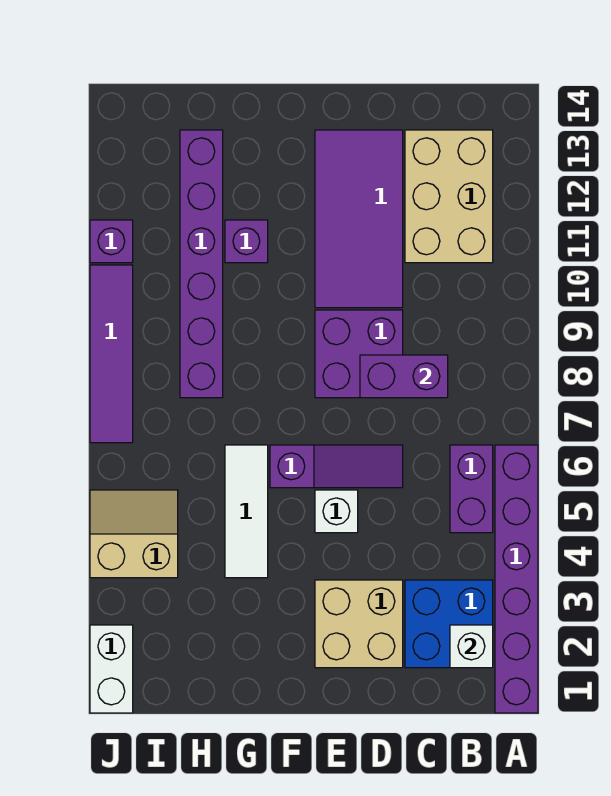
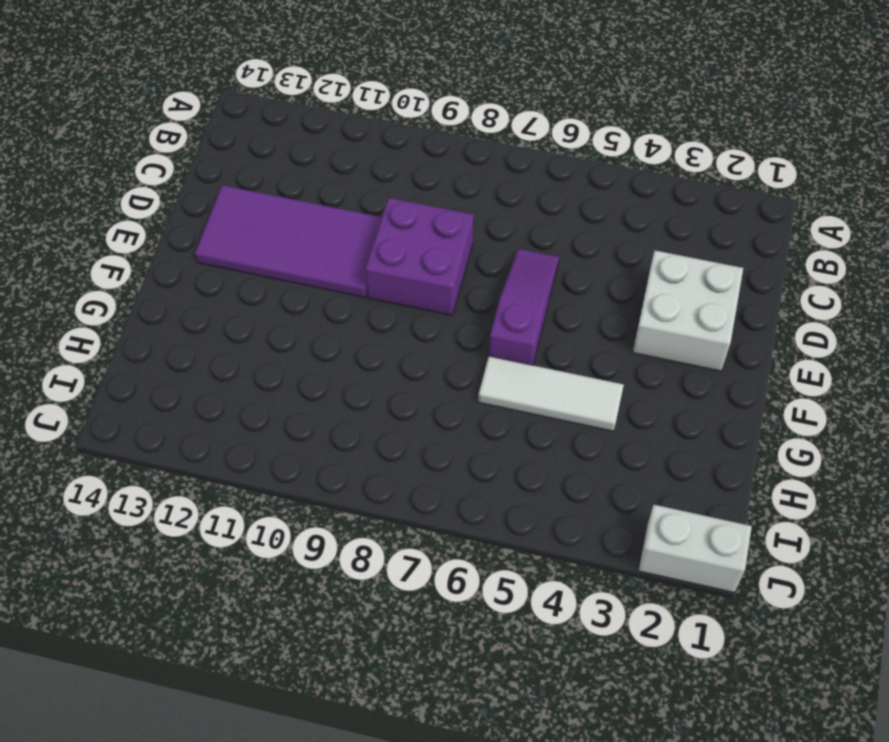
white 2x2 brick [633,251,743,371] -> tan 2x2 brick [315,580,403,668]
none -> purple 1x6 brick [495,445,538,713]
none -> blue 2x2 brick [405,580,493,668]
none -> purple 1x2 brick [450,445,493,533]

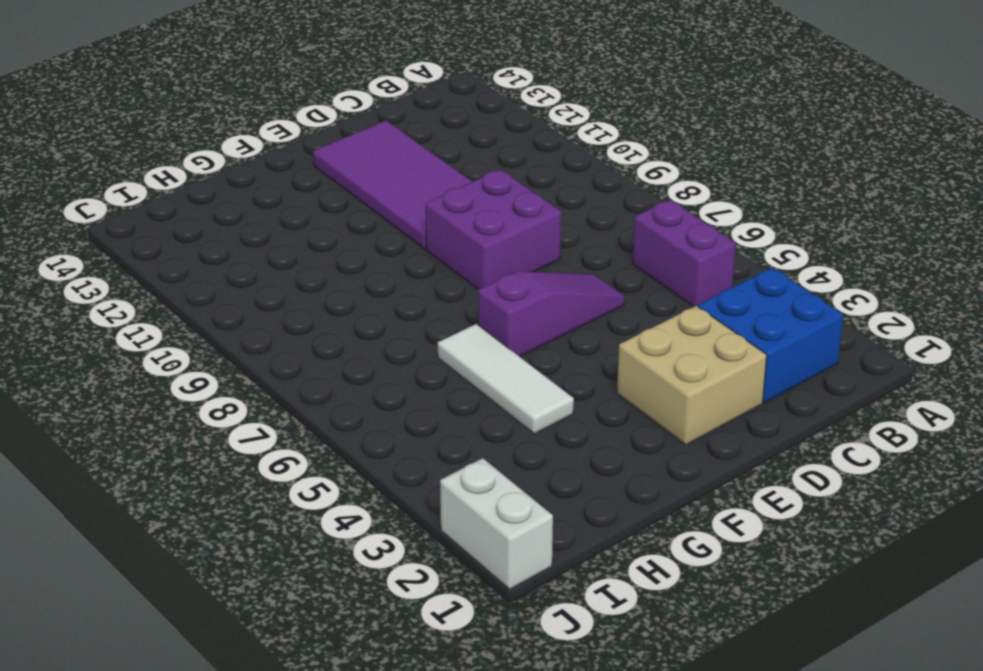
none -> purple 1x6 brick [495,445,538,713]
none -> tan 2x3 brick [405,130,493,263]
none -> white 1x1 brick [315,490,358,533]

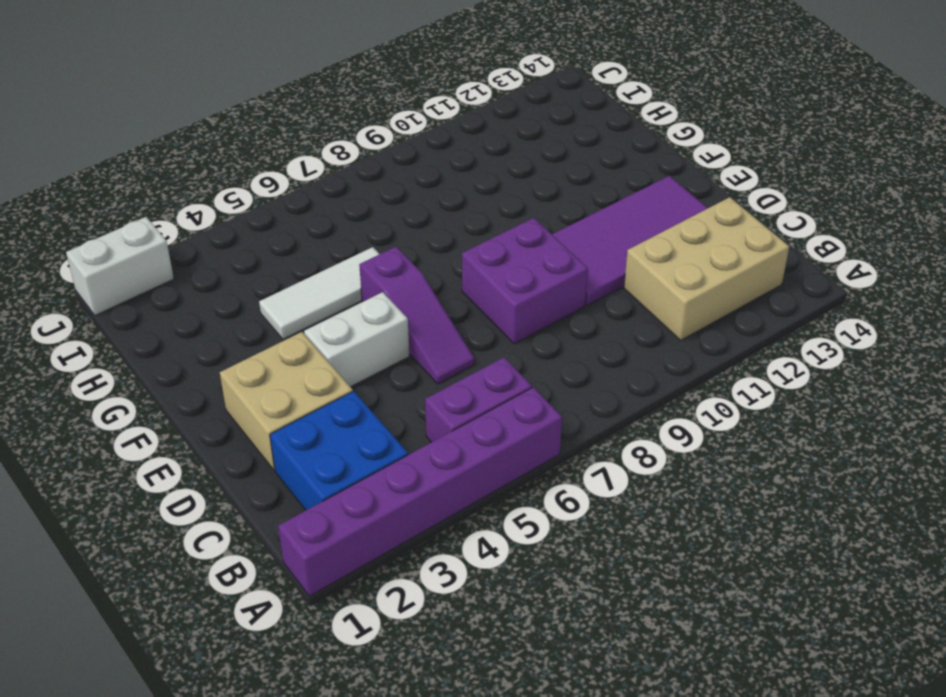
white 1x2 brick [304,292,409,387] -> white 1x1 brick [315,490,358,533]
none -> purple 1x1 brick [225,220,268,263]
none -> purple 1x6 brick [180,130,223,398]
none -> tan 2x2 slope [90,490,178,578]

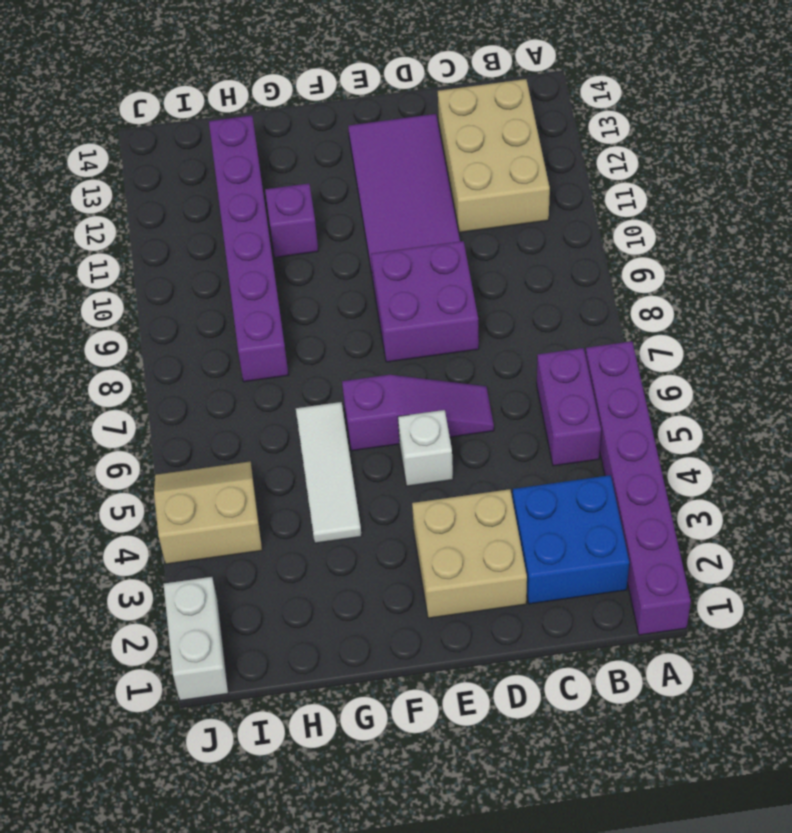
none -> purple 1x4 tile [90,265,133,443]
none -> purple 1x1 brick [90,220,133,263]
none -> white 1x1 brick [450,625,493,668]

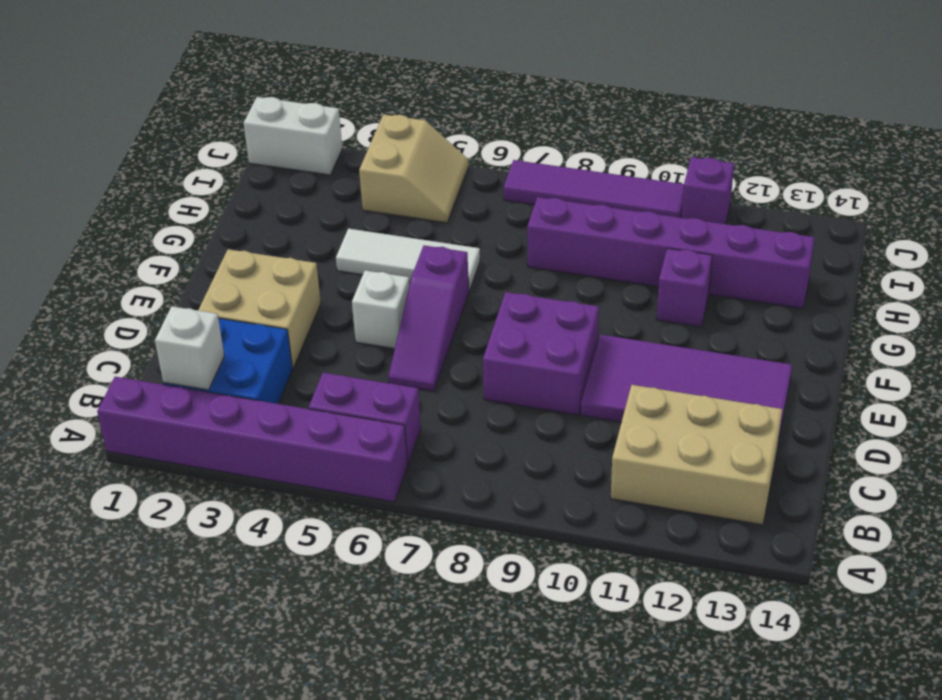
none -> purple 1x2 brick [360,355,448,398]

